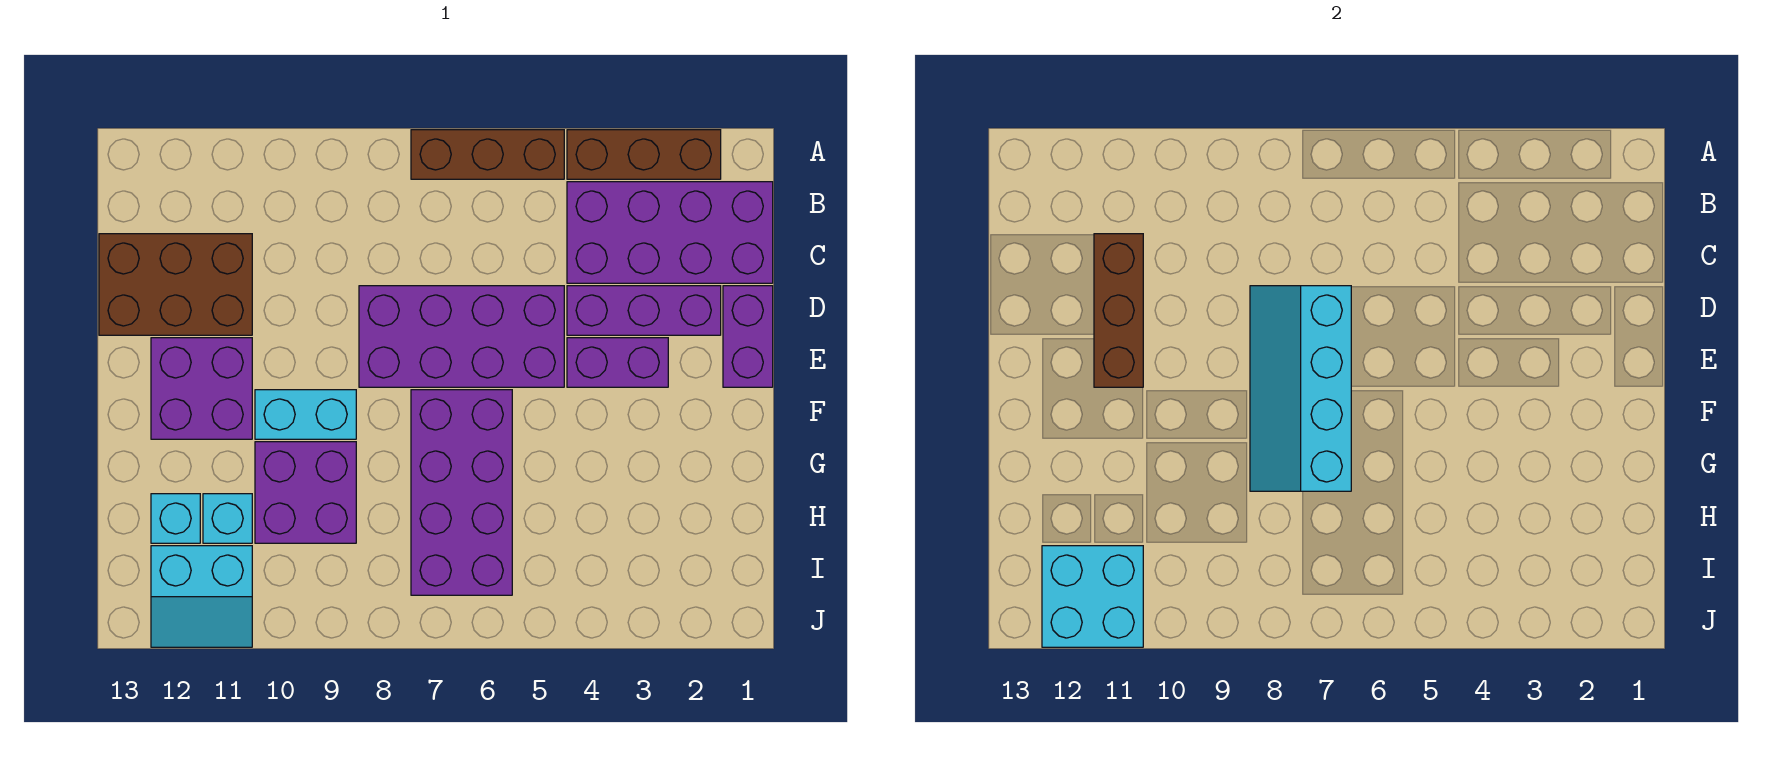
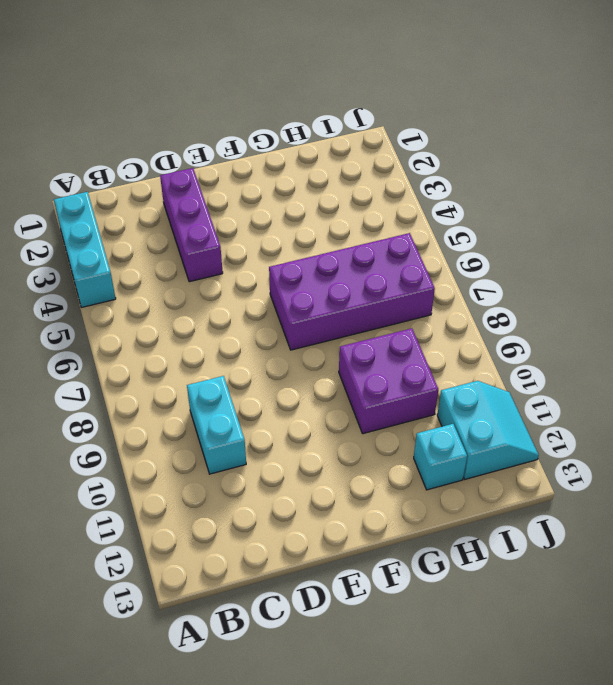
cyan 1x3 brick [54,192,116,307] -> brown 1x3 brick [567,130,721,179]
cyan 1x2 brick [187,376,246,474] -> cyan 1x2 brick moved to [255,390,356,439]
none -> brown 1x3 brick [411,130,564,179]
none -> purple 2x4 brick [567,182,773,283]
none -> brown 2x3 brick [99,234,252,335]

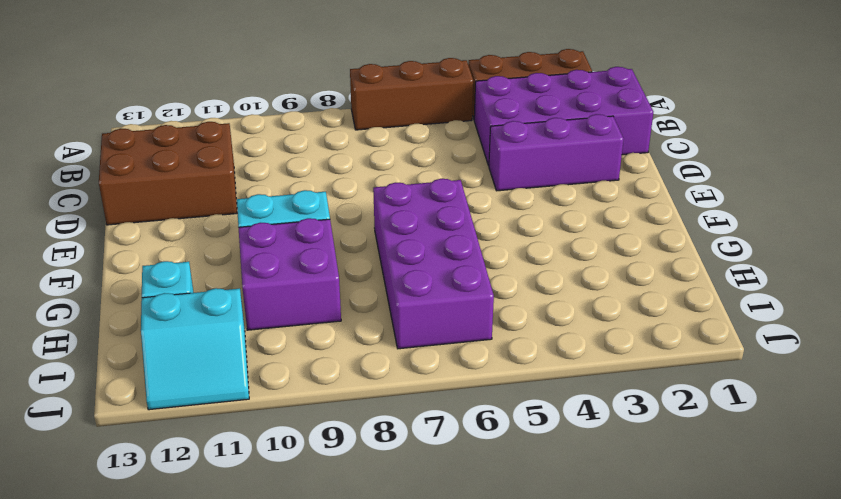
none -> purple 1x2 brick [723,286,773,387]
none -> purple 2x4 brick [359,286,564,387]
none -> purple 1x2 brick [567,338,668,387]

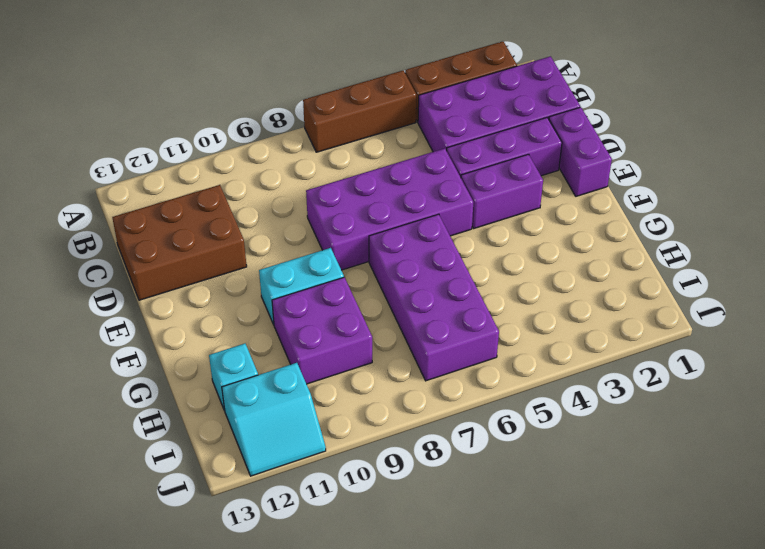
none -> purple 2x2 brick [151,338,252,439]
none -> cyan 1x1 brick [203,494,252,543]
none -> brown 1x3 brick [1094,234,1143,387]

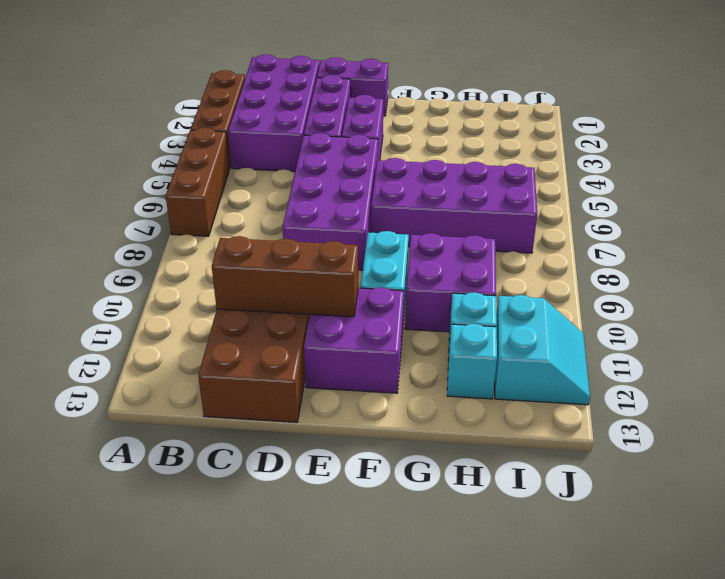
none -> cyan 2x4 slope [1250,286,1351,491]
none -> cyan 2x2 brick [1042,546,1143,647]

